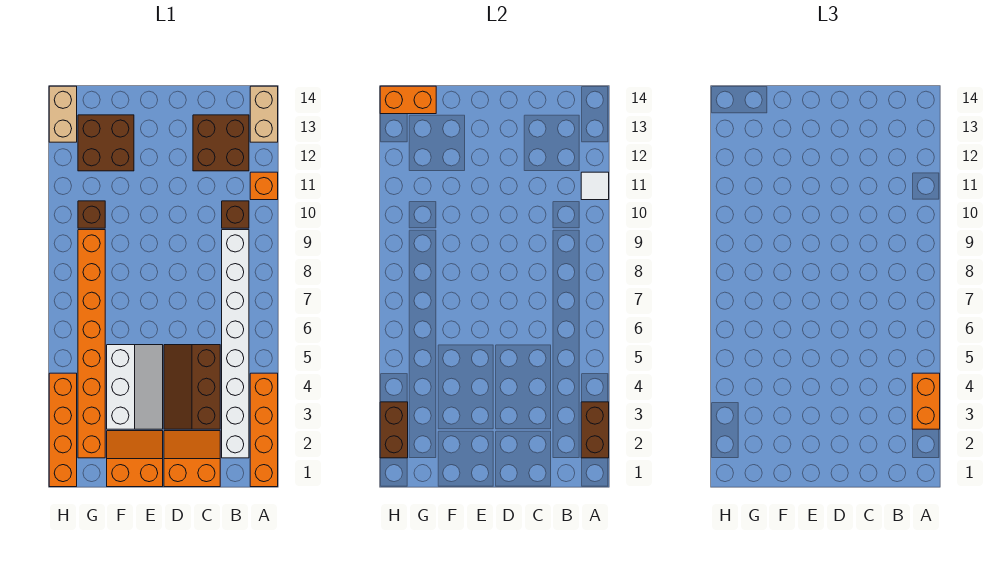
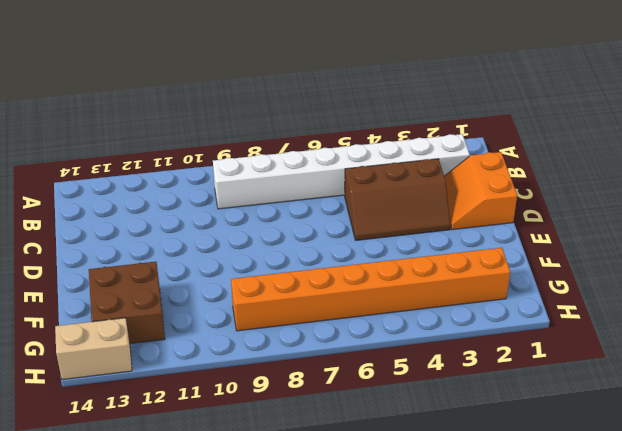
none -> orange 1x4 brick [250,373,278,487]
none -> orange 1x1 brick [250,172,278,200]
none -> tan 1x2 brick [250,86,278,142]

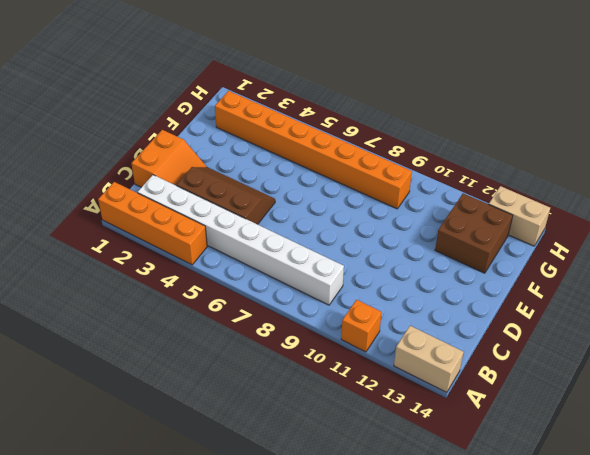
none -> brown 1x1 brick [222,201,249,228]
none -> brown 2x2 brick [193,115,249,171]
none -> orange 2x2 slope [107,431,163,487]

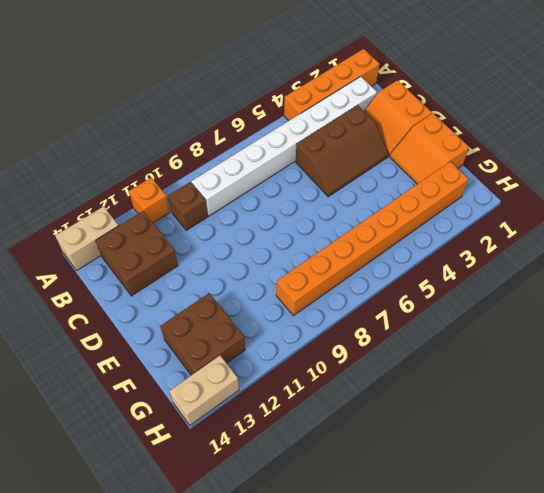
none -> white 2x3 slope [107,345,163,429]
none -> brown 1x1 brick [78,201,105,228]
none -> orange 1x4 brick [49,373,77,487]

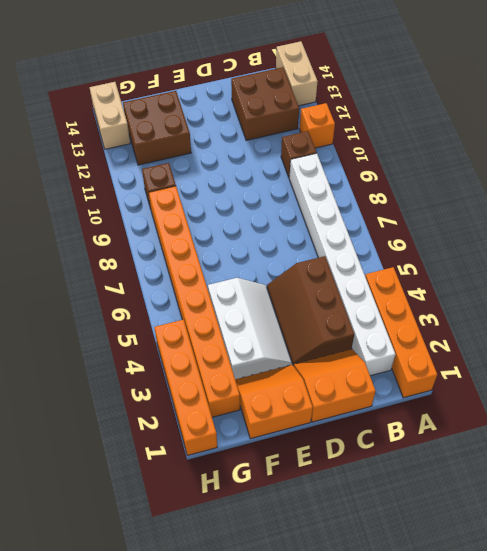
none -> brown 1x2 brick [581,402,609,458]
none -> white 1x1 tile [581,172,609,200]
none -> orange 1x2 brick [380,86,436,114]

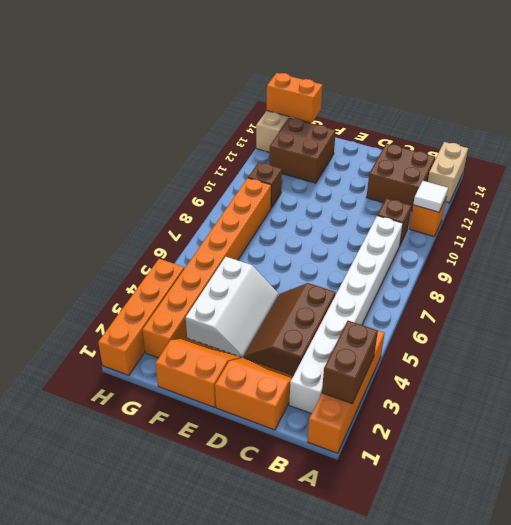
none -> brown 1x2 brick [380,402,408,458]
none -> orange 1x2 brick [912,373,940,429]

